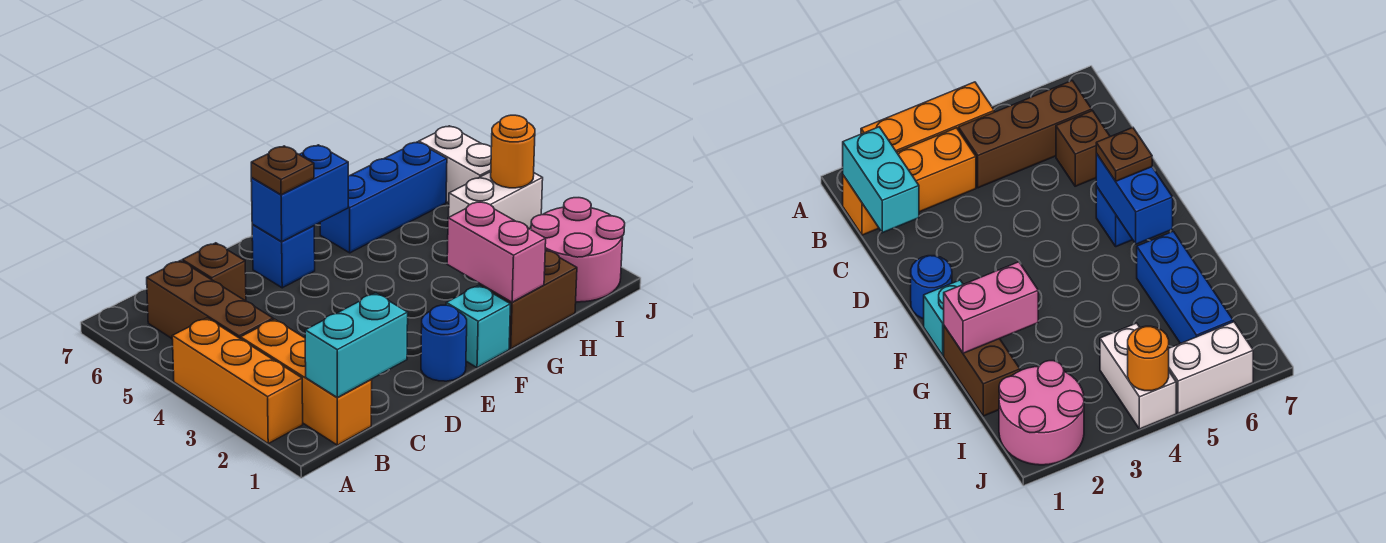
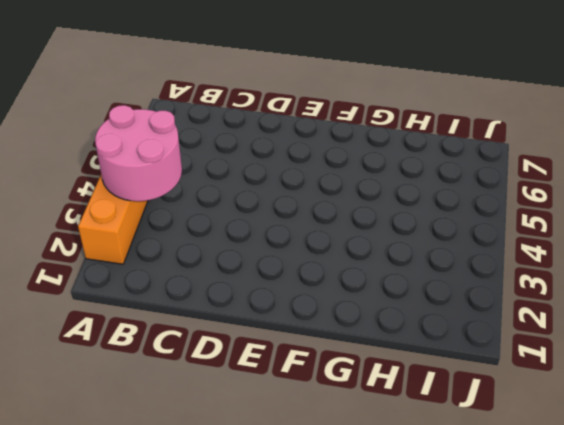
pink 2x2 round brick [95,105,182,201] -> pink 2x2 round brick moved to [531,198,625,302]
none -> orange 1x3 brick [241,319,372,445]
none -> brown 1x3 brick [147,261,273,339]
none -> brown 1x1 brick [182,243,246,301]

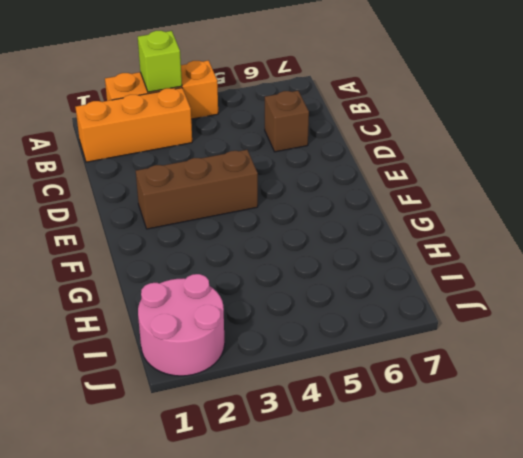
lime 1x1 brick [138,31,182,92] -> none
brown 1x3 brick [136,150,258,229] -> brown 1x3 brick moved to [147,261,273,339]
none -> blue 1x1 round brick [421,305,467,381]
none -> blue 1x1 brick [252,224,315,288]
none -> cyan 1x1 brick [446,285,510,368]

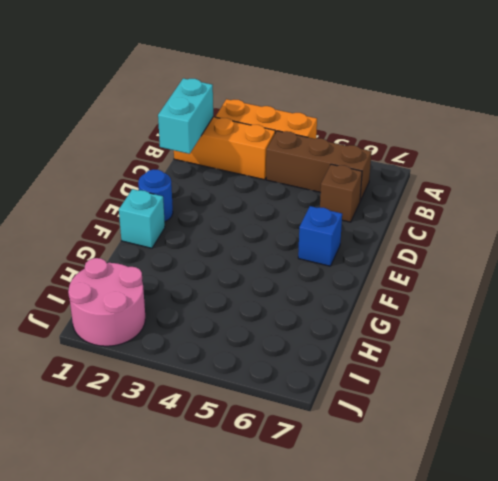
none -> brown 1x2 brick [480,250,577,349]
none -> blue 1x3 brick [320,142,447,253]
none -> white 1x2 brick [449,172,543,229]

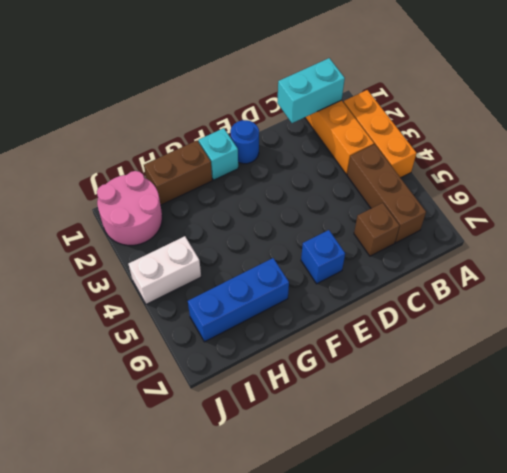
none -> white 1x2 brick [419,126,491,203]
none -> blue 1x2 brick [251,145,348,242]
none -> pink 1x2 brick [447,201,546,302]

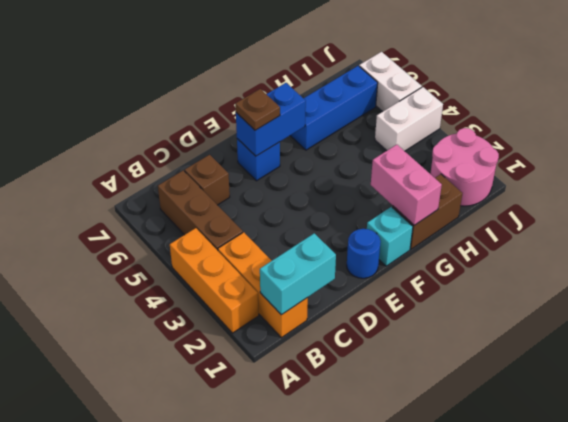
none -> orange 1x1 round brick [491,115,535,188]

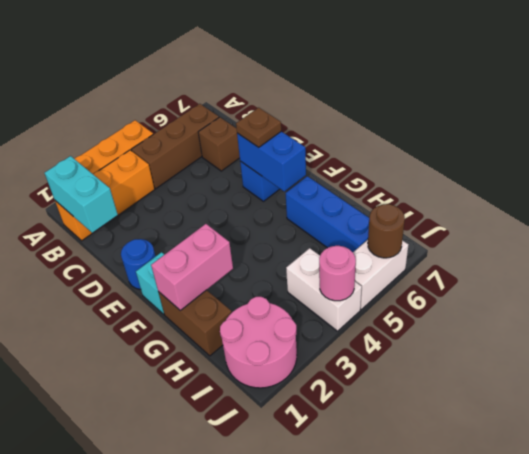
pink 1x1 round brick [319,246,356,301] -> orange 1x1 round brick [491,115,535,188]
brown 1x1 round brick [368,204,405,258] -> none

